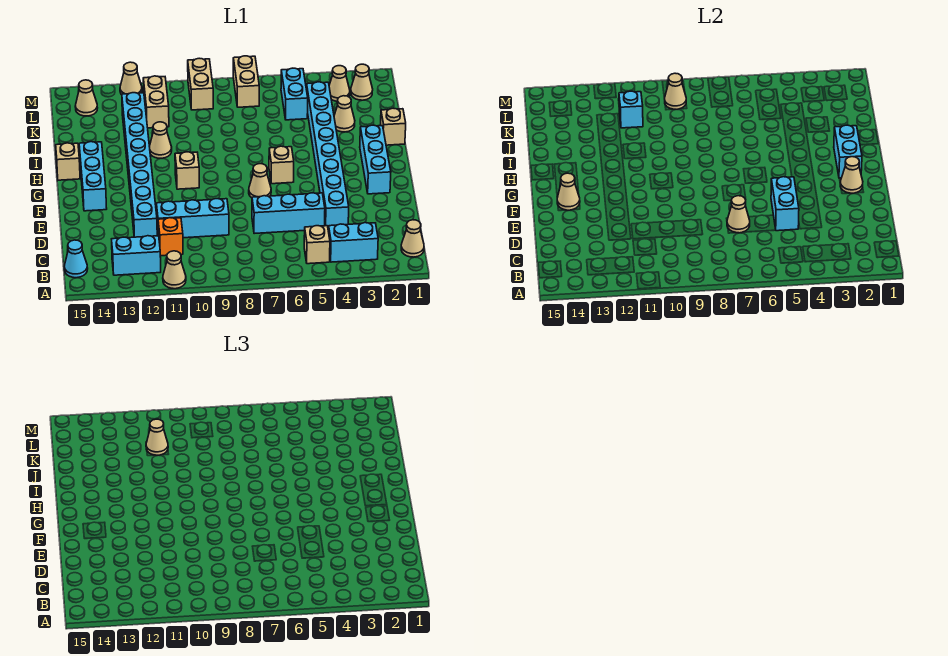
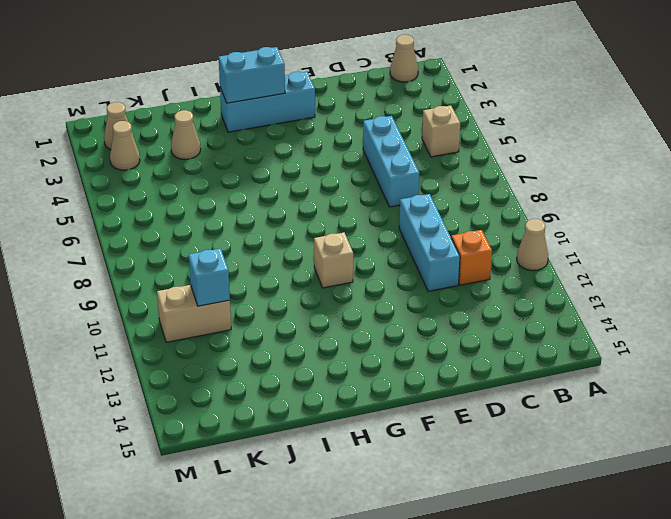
none -> cyan 1x2 brick [329,223,378,262]
none -> cyan 1x2 brick [112,236,161,275]
none -> cyan 1x1 cone [64,240,88,278]
none -> cyan 1x8 brick [307,82,349,229]

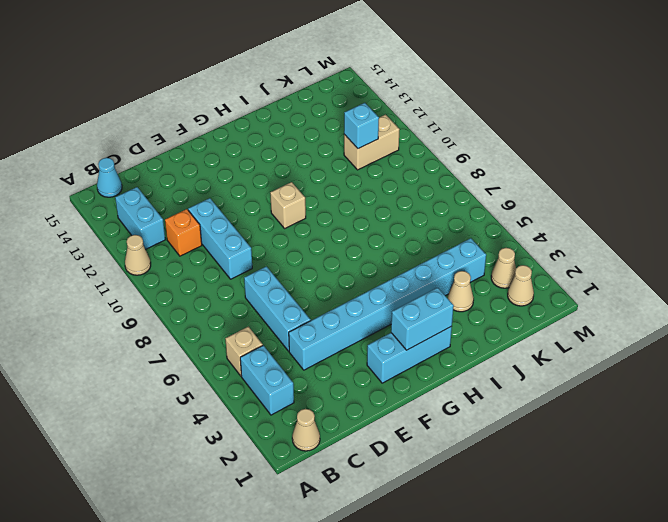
none -> cyan 1x8 brick [122,93,157,237]
none -> tan 1x1 cone [249,164,271,198]
none -> cyan 1x3 brick [79,142,107,211]
none -> tan 1x1 brick [269,146,294,184]

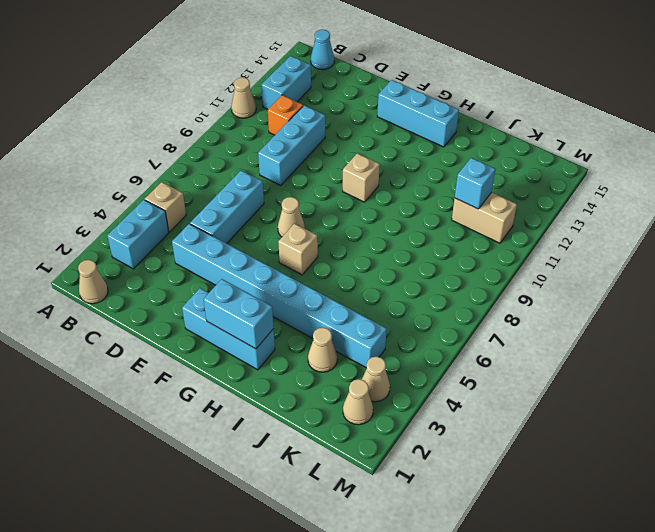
none -> cyan 1x8 brick [122,93,157,237]
none -> tan 1x1 brick [56,143,80,180]
none -> tan 1x1 brick [380,108,406,145]
none -> tan 1x1 cone [150,122,172,158]

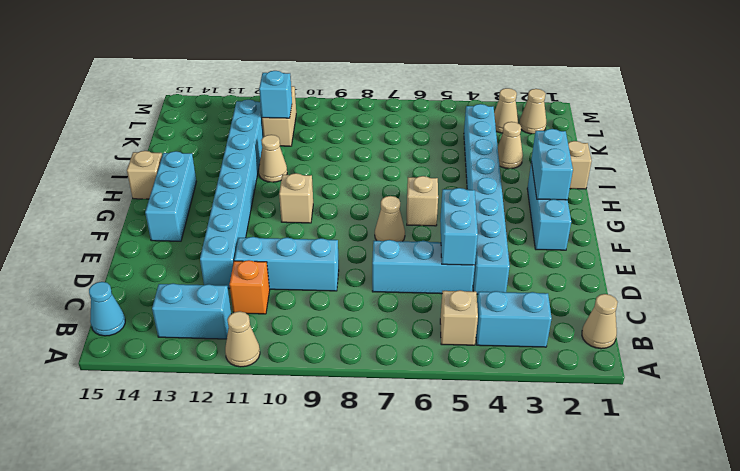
none -> cyan 1x2 brick [281,68,308,120]
none -> tan 1x2 brick [233,56,259,107]
none -> tan 1x2 brick [188,58,213,110]
none -> tan 1x1 cone [75,80,97,116]

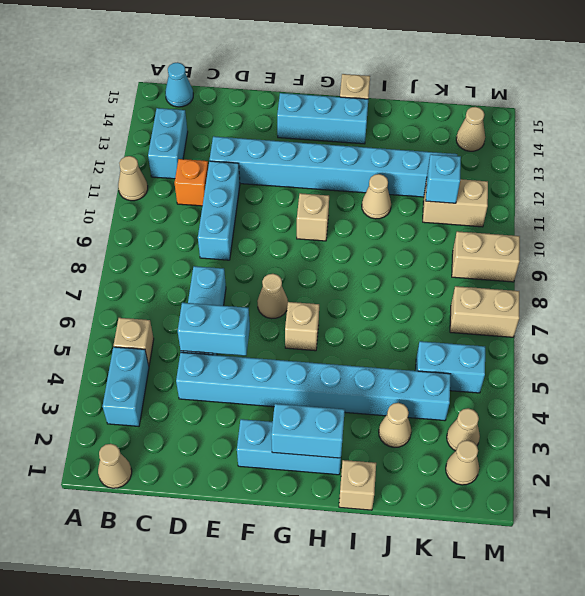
none -> tan 1x1 cone [120,62,142,95]
none -> tan 1x1 cone [727,196,750,233]
none -> tan 1x1 cone [840,157,863,193]
none -> tan 1x1 cone [557,173,580,210]

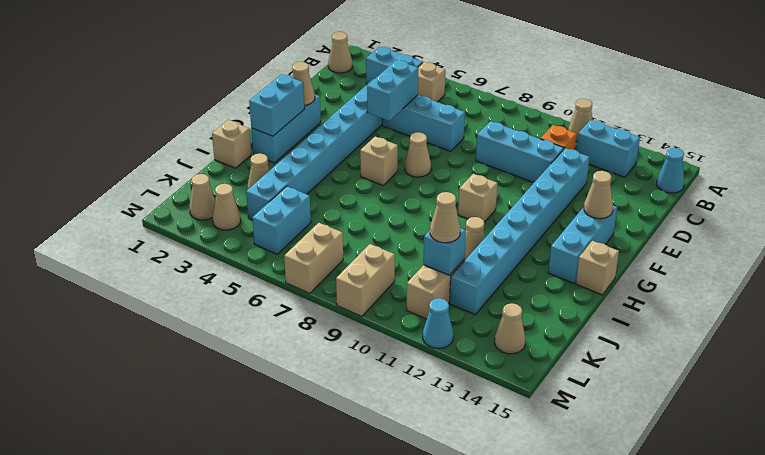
cyan 1x1 cone [423,298,453,349] -> tan 1x1 cone [120,62,142,95]
none -> tan 1x1 cone [727,196,750,233]
none -> tan 1x1 cone [665,73,686,109]

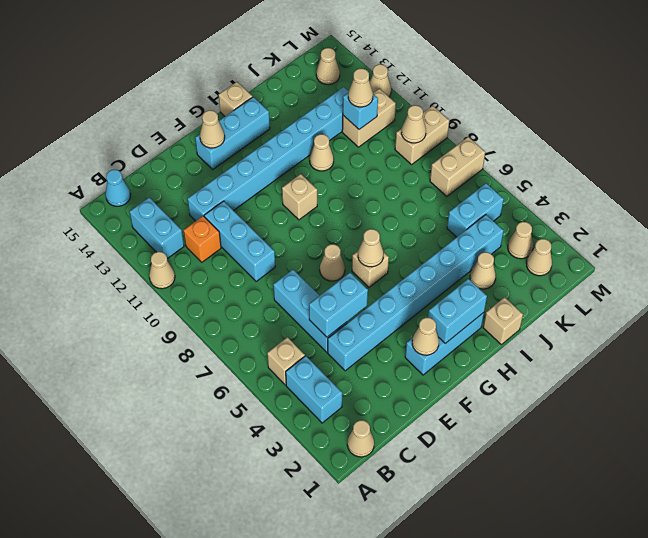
tan 1x1 cone [358,229,384,267] -> tan 1x1 cone moved to [727,196,750,233]

